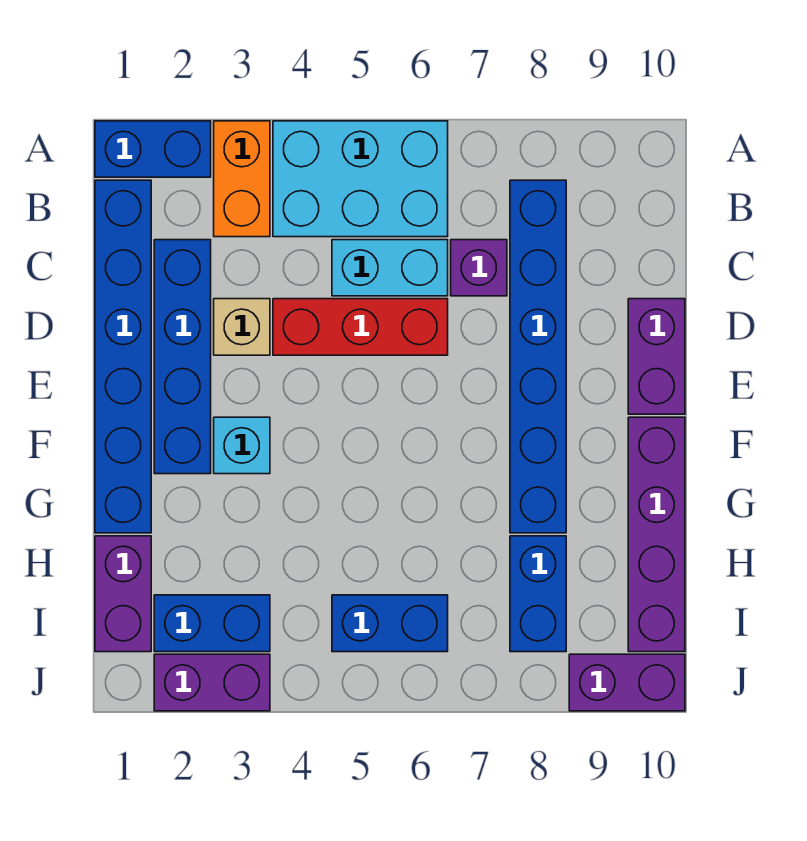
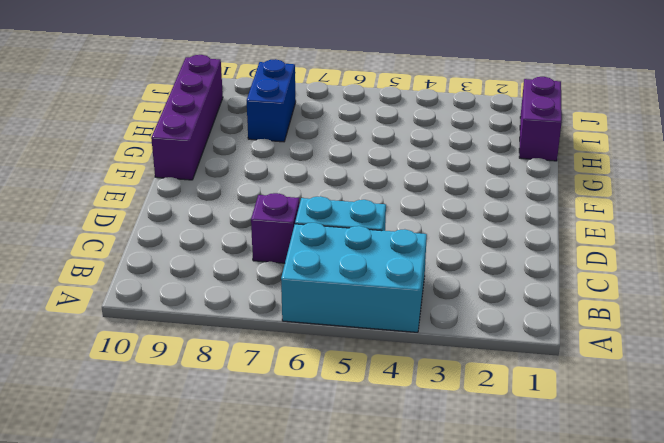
none -> blue 1x2 brick [95,121,211,177]
none -> orange 1x2 brick [214,121,270,237]
none -> blue 1x6 brick [95,180,151,533]

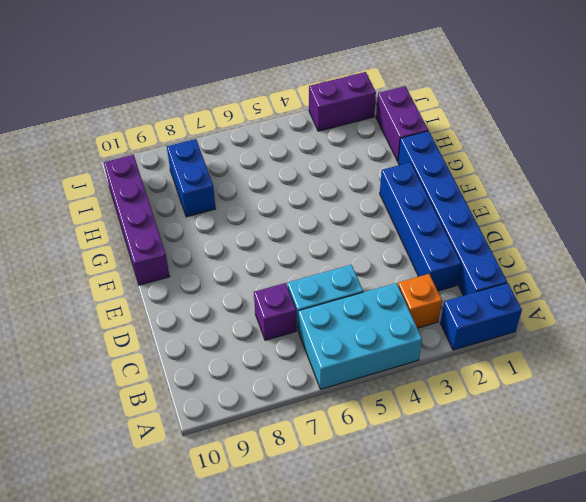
orange 1x1 brick [398,274,442,328] -> orange 1x2 brick [214,121,270,237]
none -> blue 1x6 brick [510,180,566,533]
none -> tan 1x1 brick [214,299,270,355]
none -> red 1x3 brick [273,299,448,355]

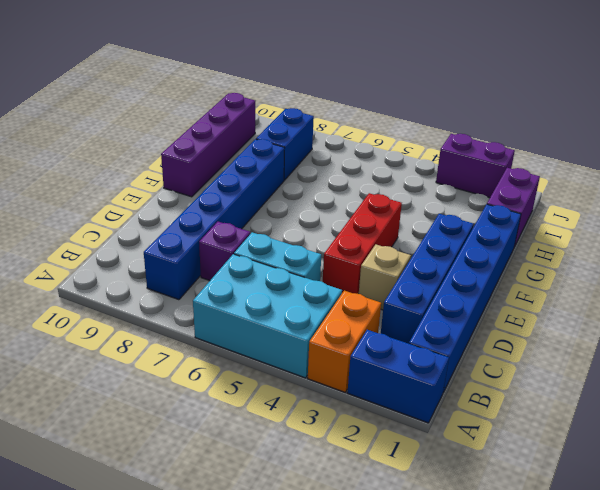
red 1x3 brick [323,193,402,294] -> red 1x3 brick turned to [273,299,448,355]
none -> purple 1x2 brick [628,299,685,414]
none -> cyan 1x1 brick [214,417,270,474]
none -> blue 1x2 brick [154,595,270,652]

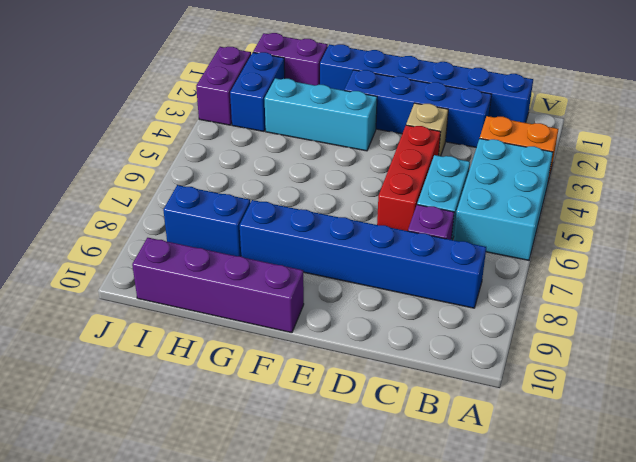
cyan 1x3 brick [265,78,377,151] -> cyan 1x1 brick [214,417,270,474]
none -> blue 1x2 brick [95,121,211,177]
none -> purple 1x2 brick [628,299,685,414]
none -> blue 1x2 brick [332,595,448,652]

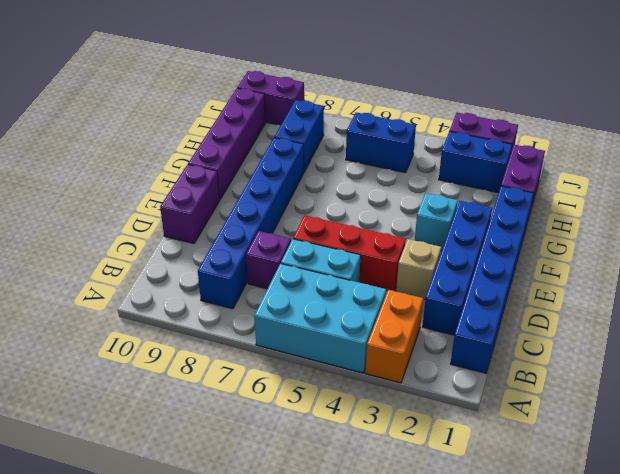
none -> blue 1x2 brick [95,121,211,177]

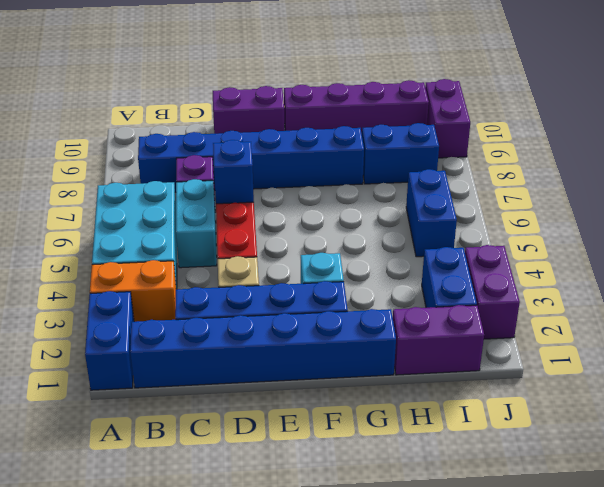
blue 1x1 brick [213,140,254,204] -> none

